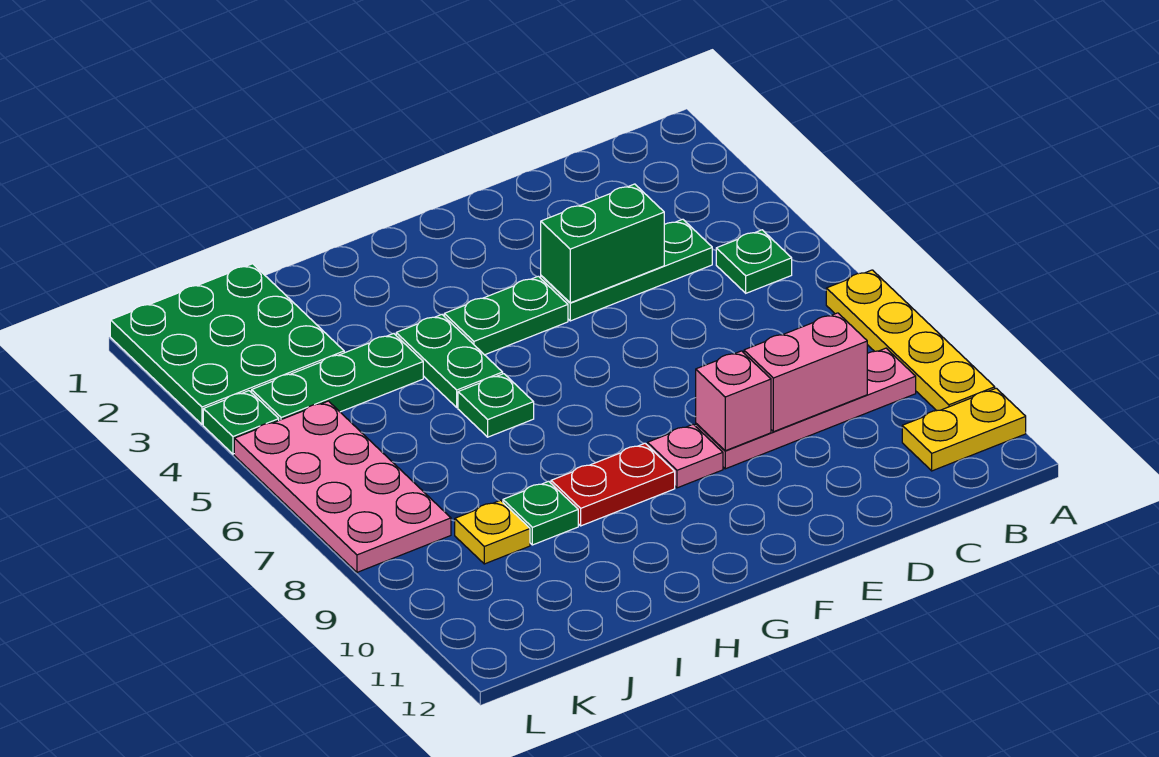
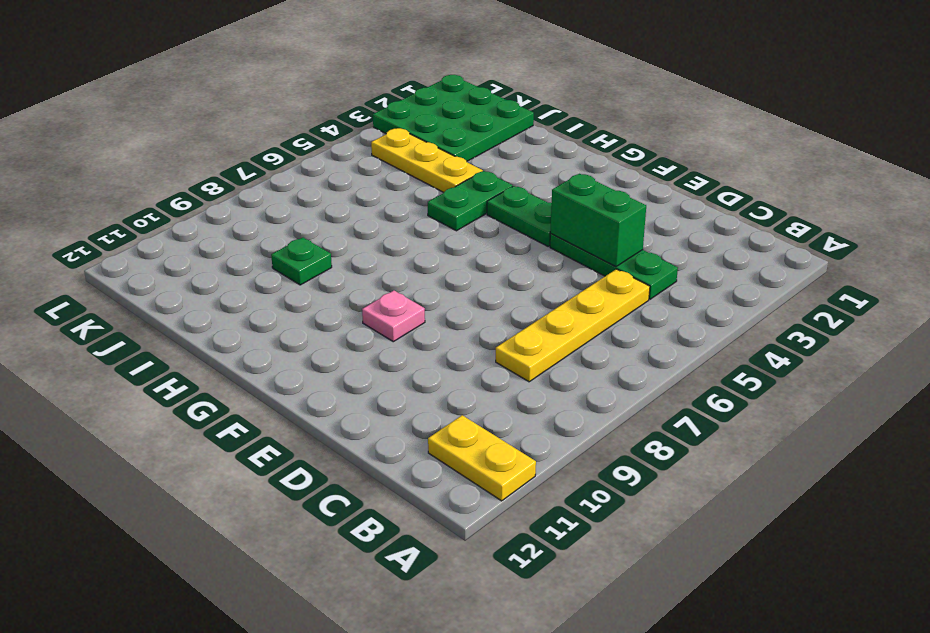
yellow 1x4 plate [496,269,650,382] -> yellow 1x4 plate moved to [826,270,995,411]
yellow 1x3 plate [371,128,483,192] -> green 1x3 plate [252,334,423,420]
none -> green 1x1 plate [716,230,792,293]
none -> pink 1x4 plate [696,348,916,469]
none -> red 1x2 plate [551,443,675,526]

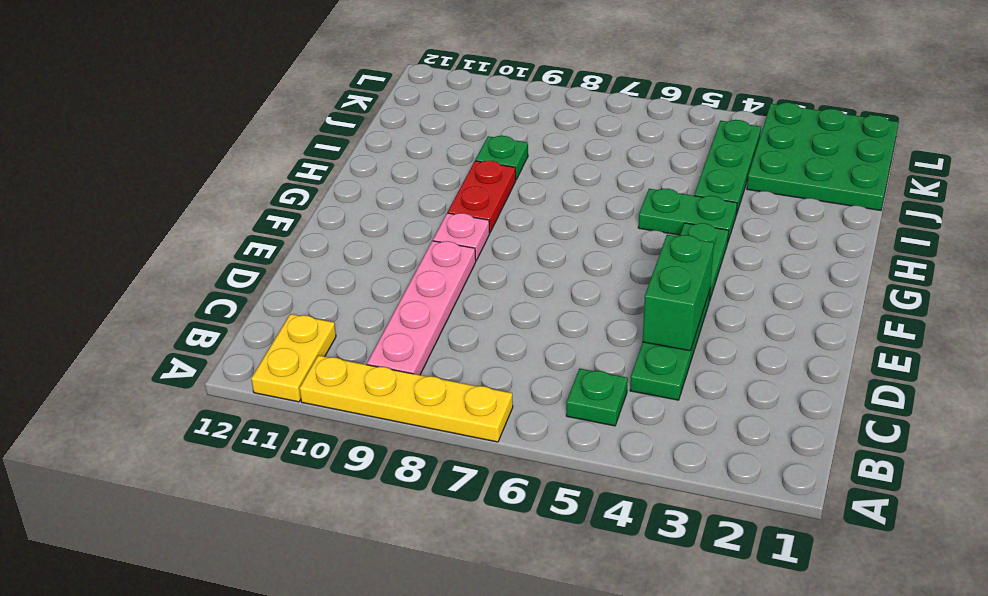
none -> green 1x1 plate [458,374,534,437]
none -> yellow 1x1 plate [455,500,530,564]
none -> pink 2x4 plate [234,401,451,572]

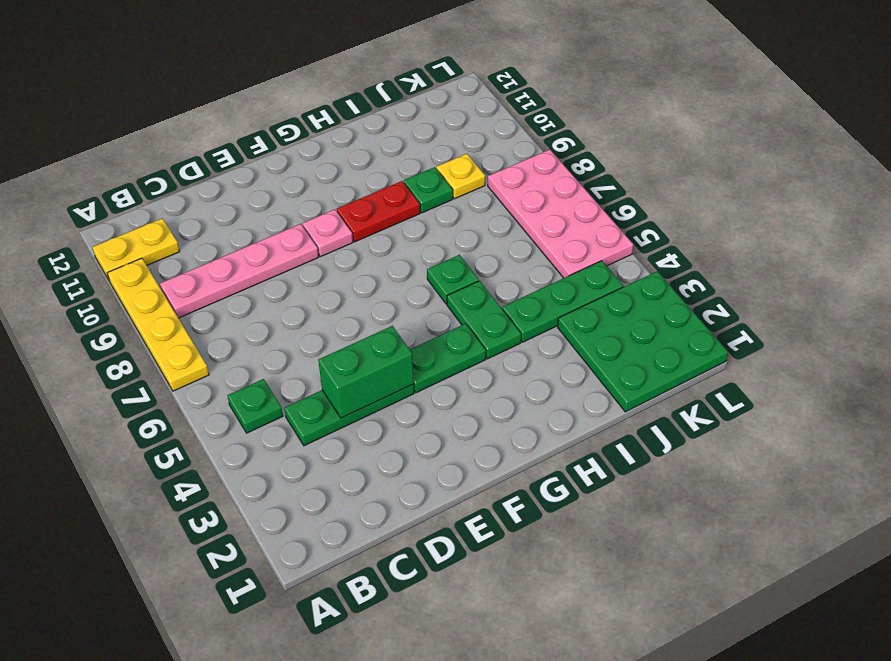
none -> green 1x1 plate [203,391,279,454]
none -> pink 1x2 brick [744,313,867,432]
none -> pink 1x1 brick [696,351,771,451]

